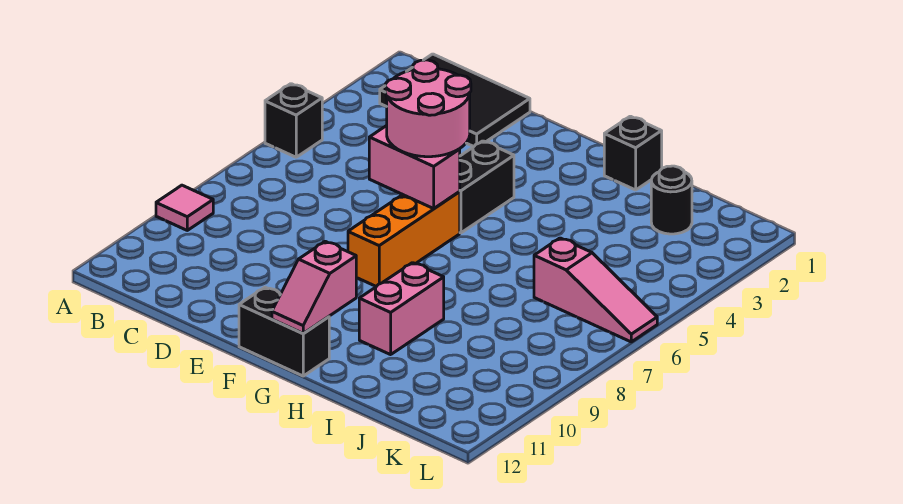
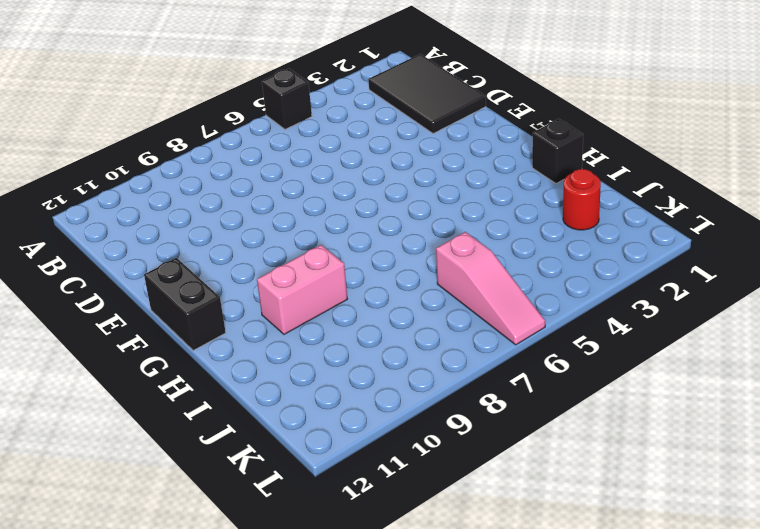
red 1x1 round brick [563,169,601,230] -> black 1x1 round brick [651,166,692,234]
none -> pink 1x1 tile [156,185,213,230]
none -> black 1x2 brick [459,141,514,233]
none -> orange 1x3 brick [348,192,460,287]

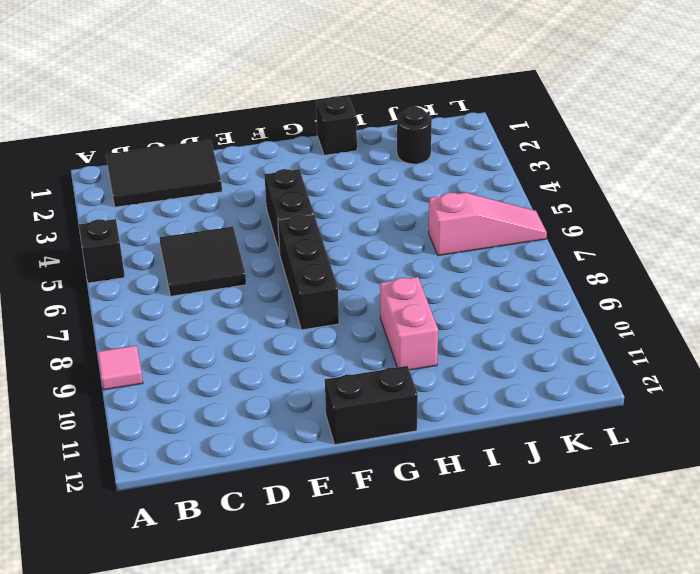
black 2x2 tile [160,227,246,296] -> none
black 1x3 brick [278,215,339,330] -> orange 1x3 brick [348,192,460,287]
none -> pink 1x2 brick [369,126,460,209]
none -> pink 1x2 slope [272,241,356,333]
none -> pink 2x2 round brick [385,60,471,157]

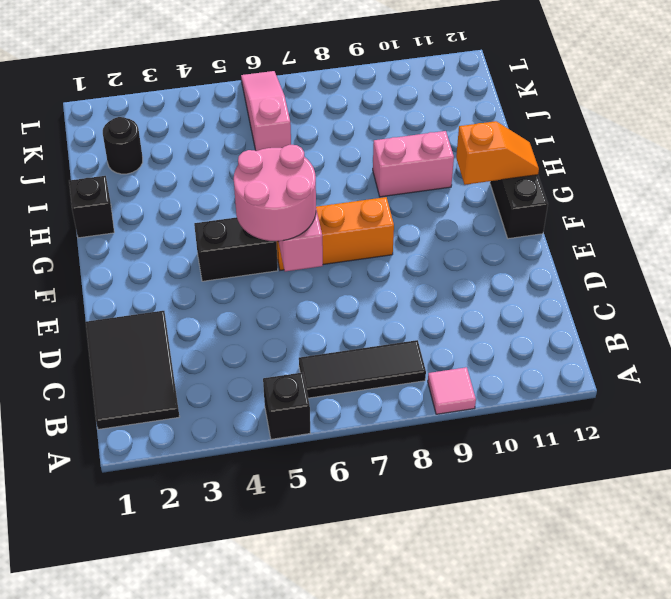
black 1x3 tile [299,340,426,398] -> none
orange 1x2 slope [456,121,539,185] -> pink 1x2 slope [272,241,356,333]

